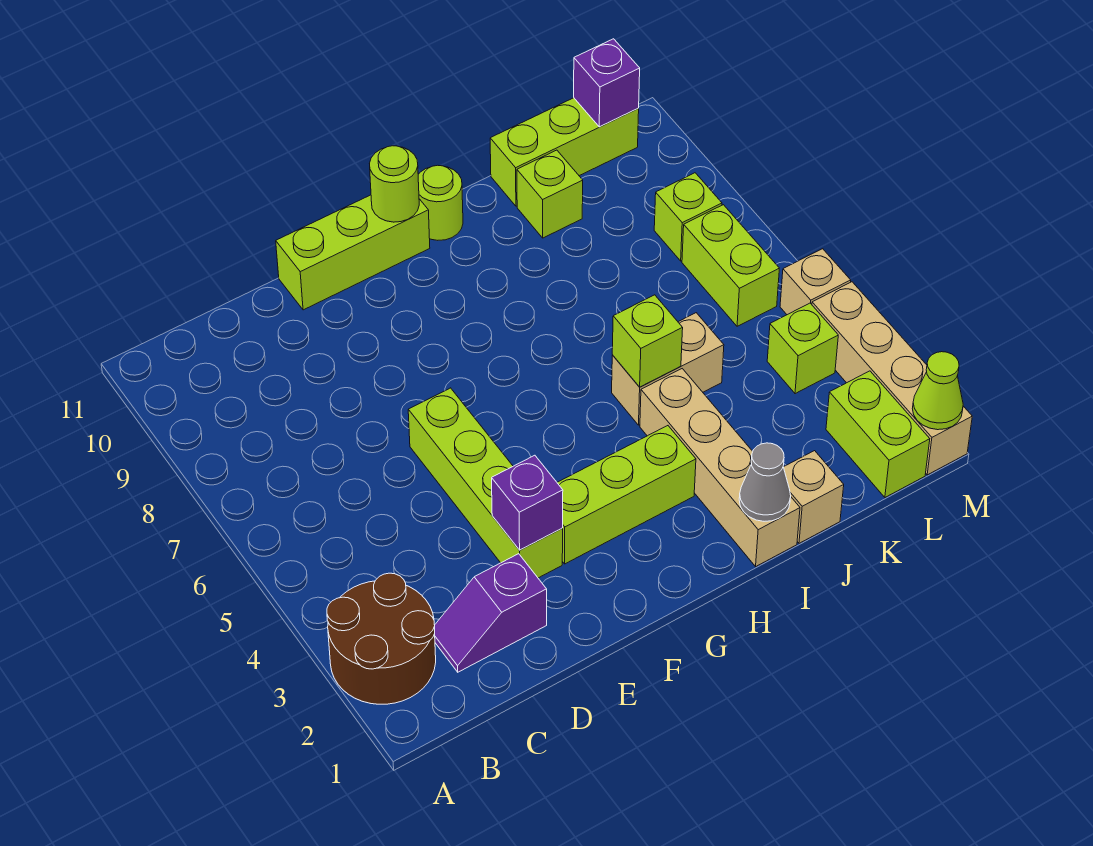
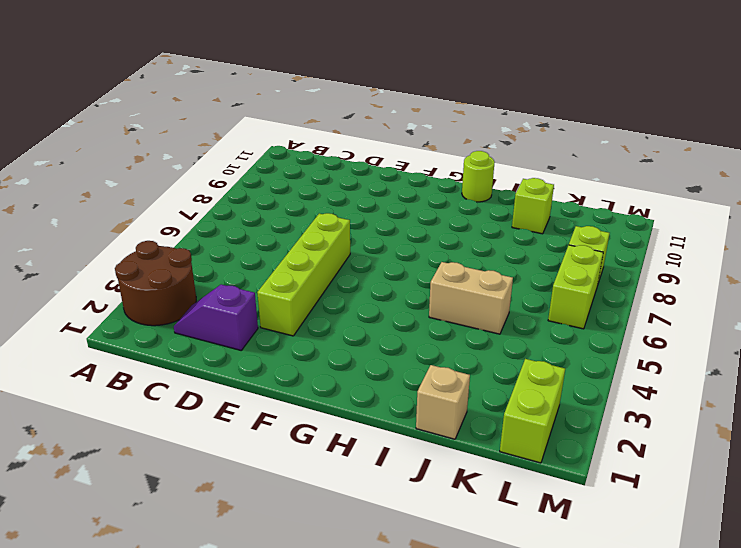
none -> lime 1x3 brick [276,195,430,310]
none -> lime 1x3 brick [557,426,696,564]
none -> tan 1x4 brick [640,369,800,566]

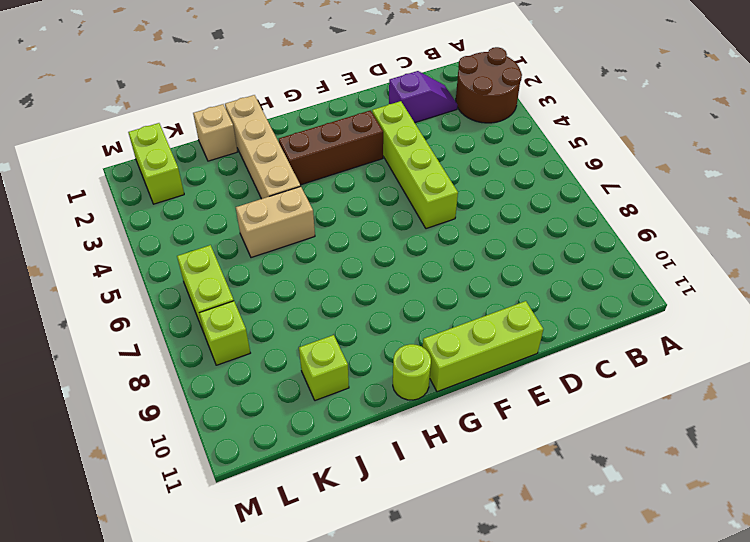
brown 1x3 brick [279,110,383,185] -> lime 1x3 brick [557,426,696,564]
none -> lime 1x3 brick [490,98,639,206]
none -> lime 1x1 brick [767,303,838,394]
none -> tan 1x4 brick [812,282,972,475]

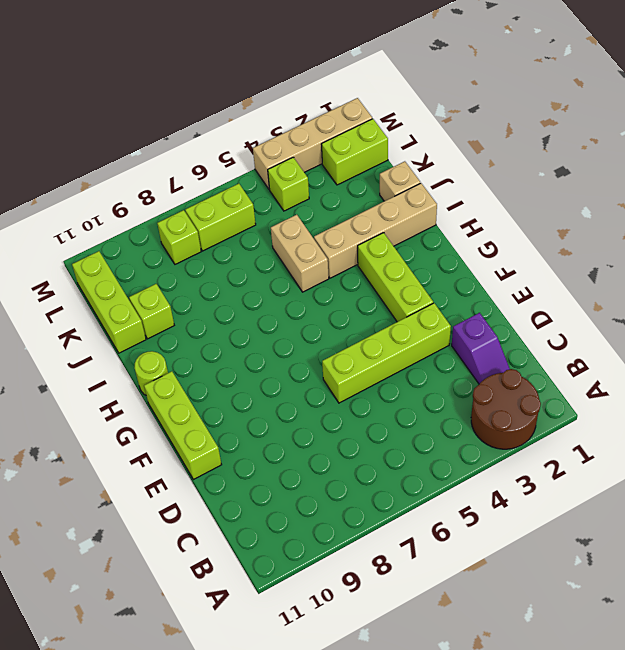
none -> tan 1x1 brick [780,249,851,315]
none -> purple 1x1 brick [492,455,563,550]
none -> lime 1x1 round brick [369,146,419,222]

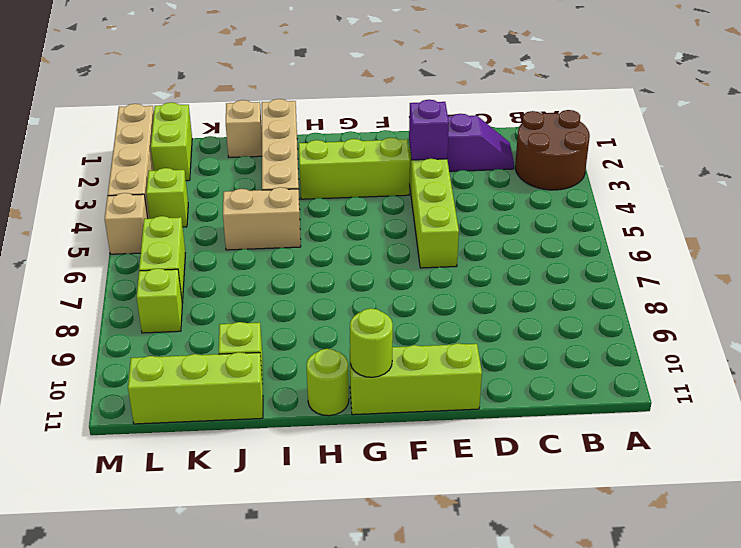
none -> grey 1x1 cone [739,443,791,521]
none -> lime 1x1 brick [612,295,683,387]
none -> purple 1x1 brick [574,39,640,127]

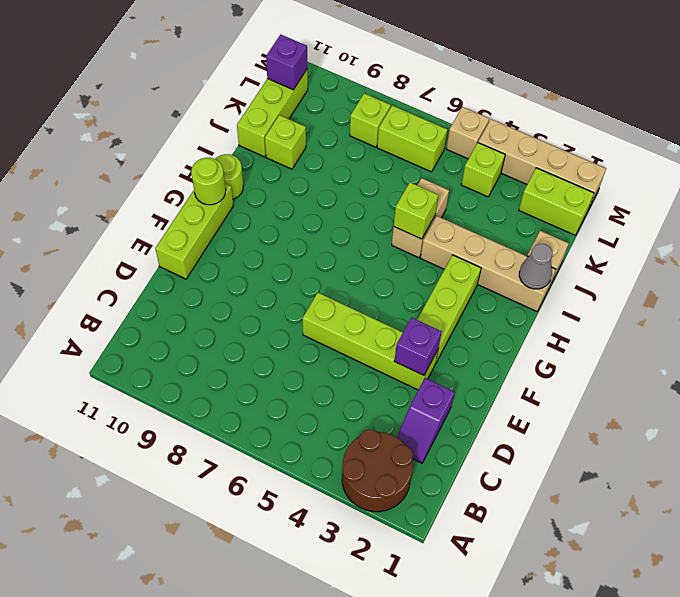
none -> lime 1x1 cone [912,352,963,430]

